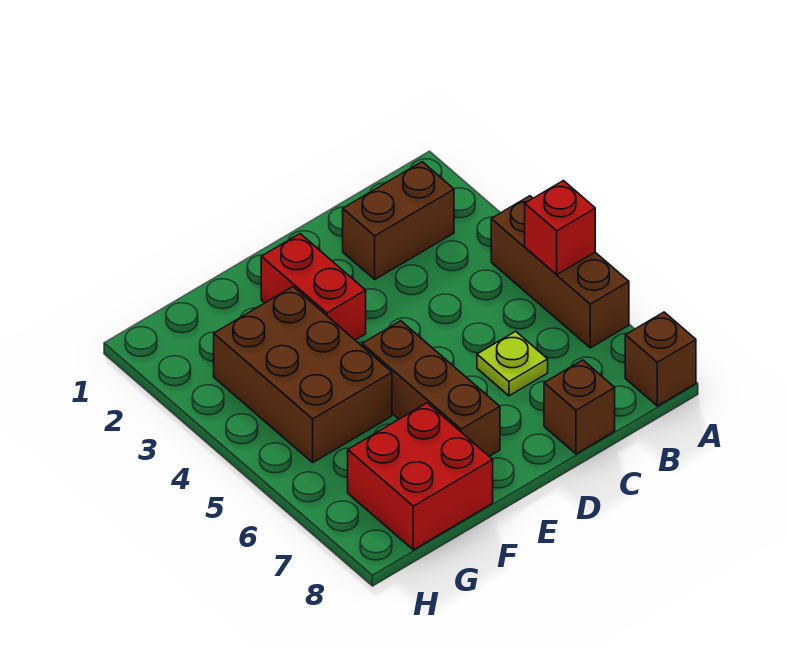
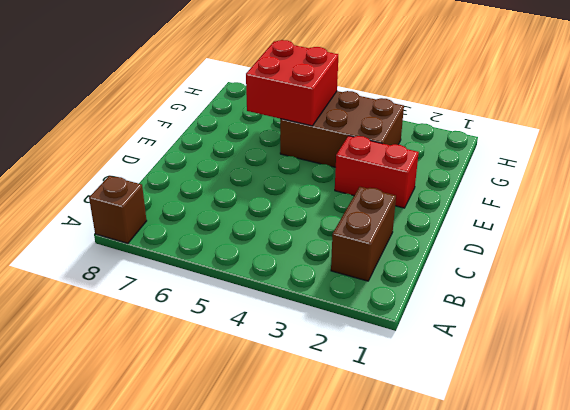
red 2x2 brick [246,40,338,126] -> red 2x2 brick moved to [348,403,493,550]
none -> brown 1x3 brick [491,196,629,348]
none -> lime 1x1 plate [477,331,548,396]

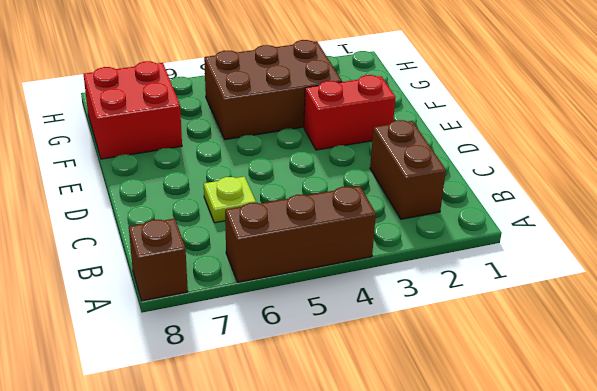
none -> brown 1x1 brick [544,360,615,454]
none -> brown 1x3 brick [362,321,500,456]

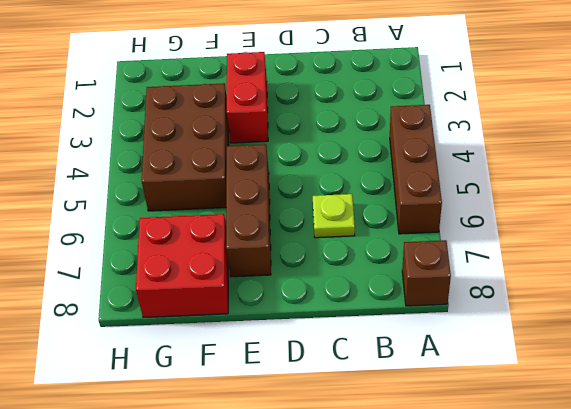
none -> brown 1x2 brick [343,162,454,279]
none -> brown 1x1 brick [544,360,615,454]

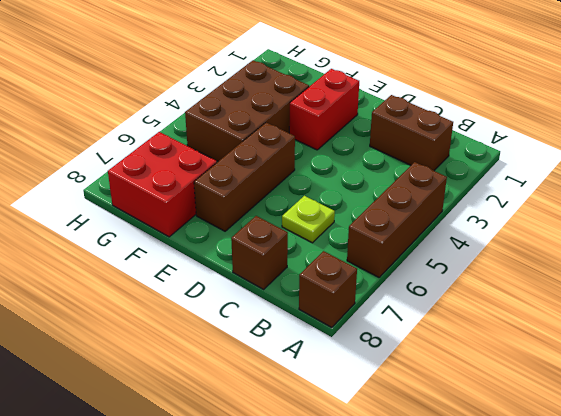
none -> red 1x1 brick [525,181,595,275]

